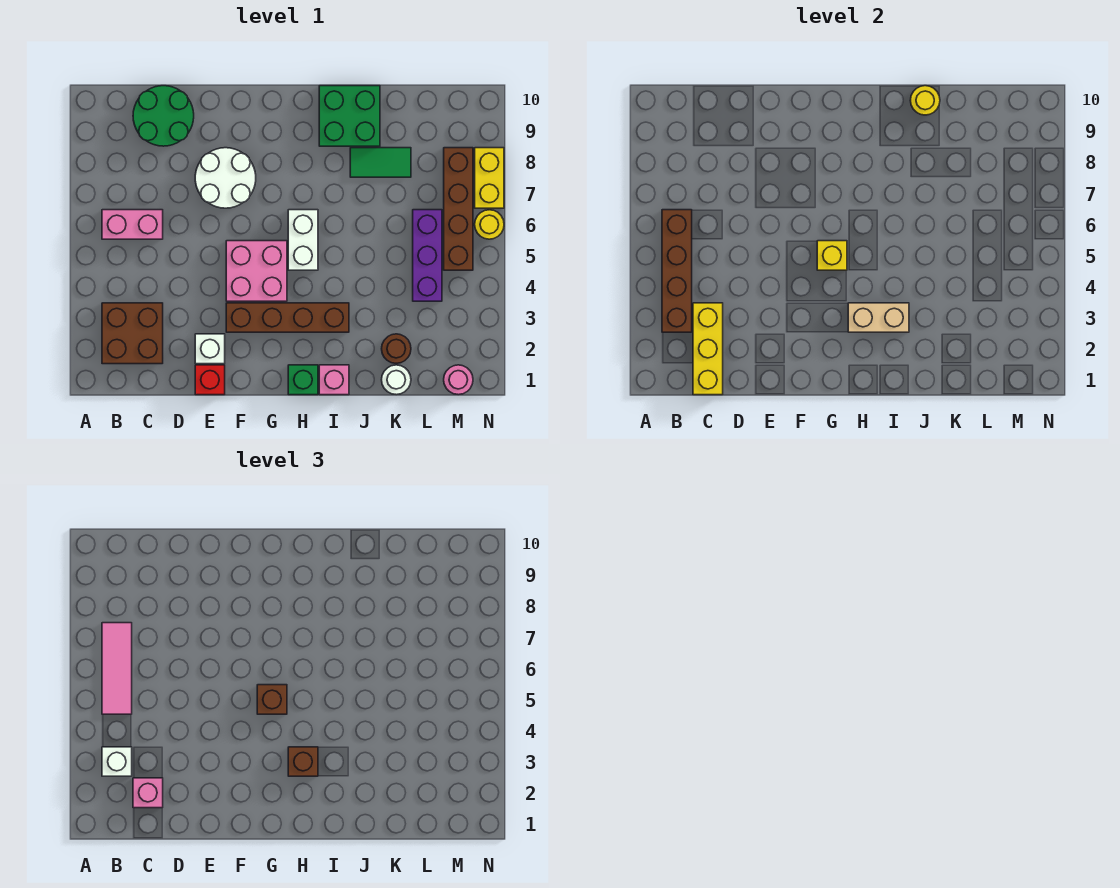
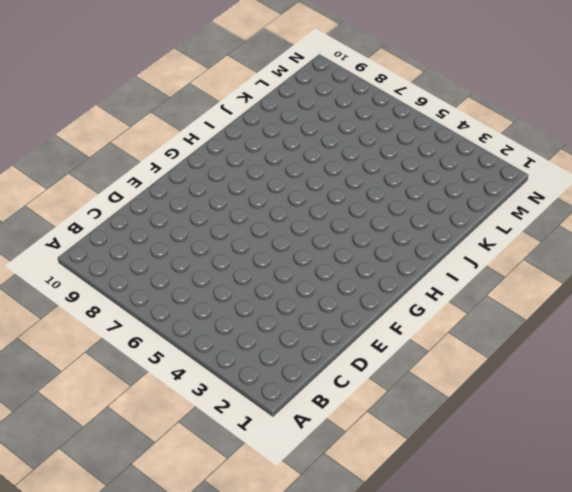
none -> brown 2x2 brick [102,303,163,364]
none -> pink 1x2 brick [102,210,163,239]
none -> green 2x2 round brick [133,86,194,146]
none -> red 1x1 brick [195,365,225,395]

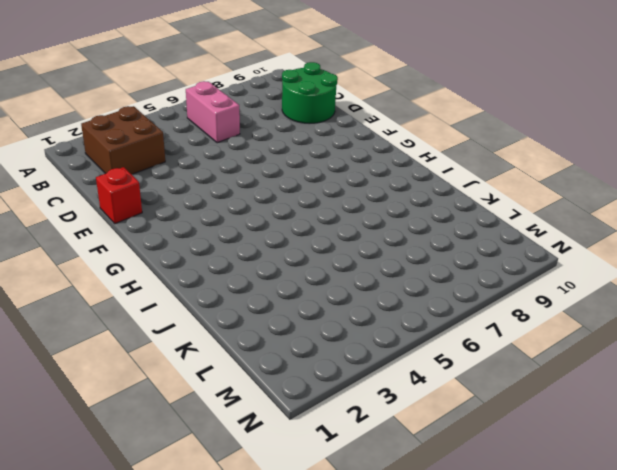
none -> white 1x1 brick [195,334,225,364]
none -> white 2x2 round brick [195,148,256,208]
none -> brown 1x4 brick [226,303,349,332]
none -> pink 2x2 brick [226,241,287,301]

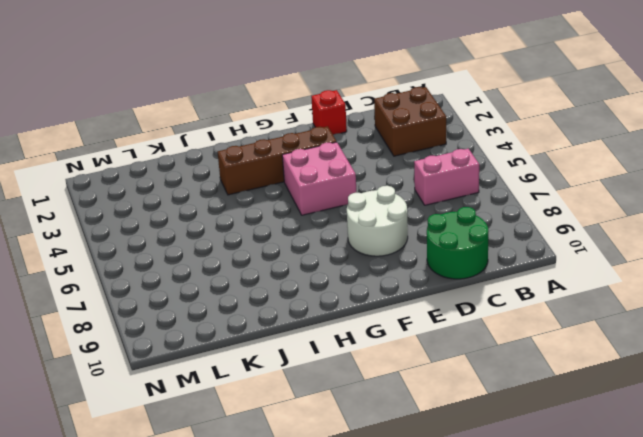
none -> white 1x1 brick [195,334,225,364]
none -> green 1x1 brick [288,365,318,395]
none -> white 1x2 brick [288,210,318,270]
none -> pink 1x1 brick [319,365,349,395]

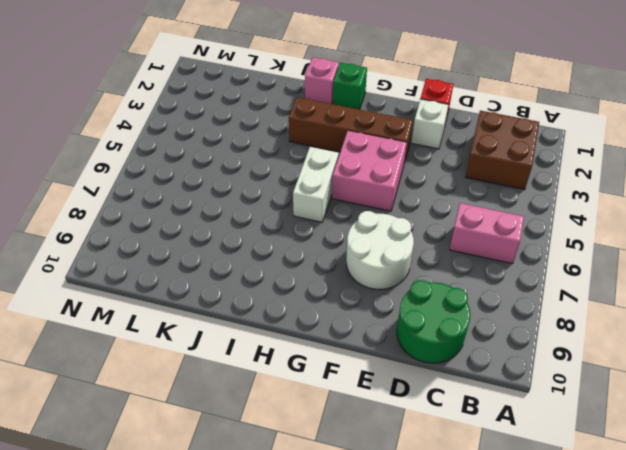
none -> green 2x2 brick [319,86,380,146]
none -> green 1x2 tile [350,148,411,177]
none -> white 1x1 round brick [382,365,411,395]
none -> brown 1x1 round brick [382,334,411,363]

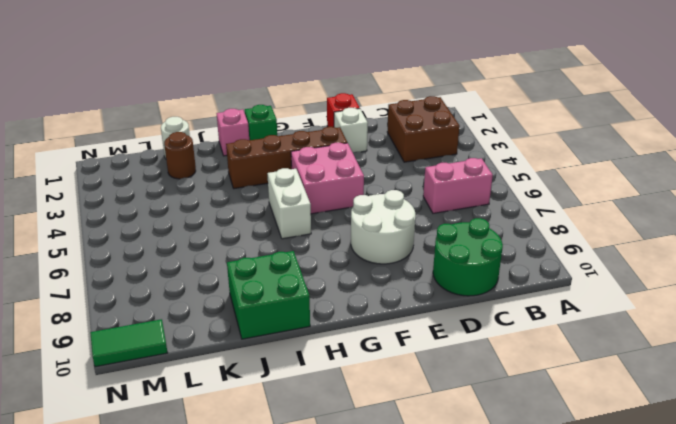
green 1x2 tile [90,319,168,367] -> green 1x2 tile moved to [350,148,411,177]
none -> purple 1x3 brick [413,210,442,301]
none -> pink 1x1 round brick [444,365,473,395]
none -> brown 1x4 brick [444,148,473,270]
none -> yellow 1x1 round brick [475,210,504,239]

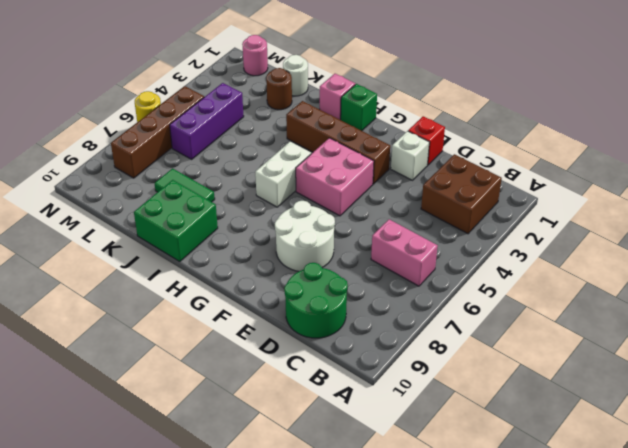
none -> yellow 1x2 brick [475,148,504,208]
none -> brown 1x4 brick [662,210,692,332]
none -> yellow 1x3 brick [693,303,723,395]
none -> yellow 1x1 brick [817,241,847,270]

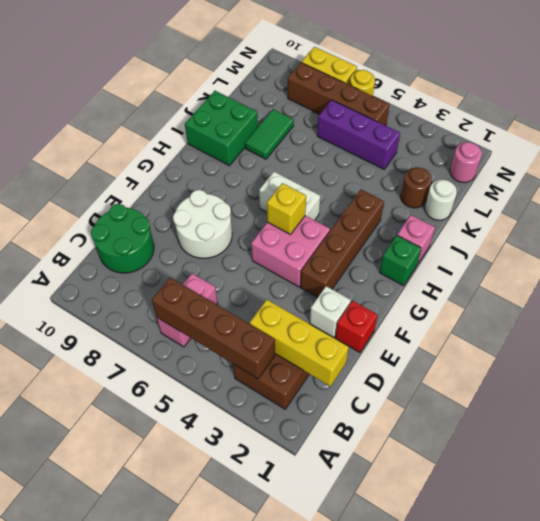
none -> tan 1x2 brick [848,303,909,332]
none -> yellow 1x1 round brick [910,86,940,115]
none -> white 1x1 brick [102,747,132,776]
none -> pink 1x3 tile [102,623,132,714]

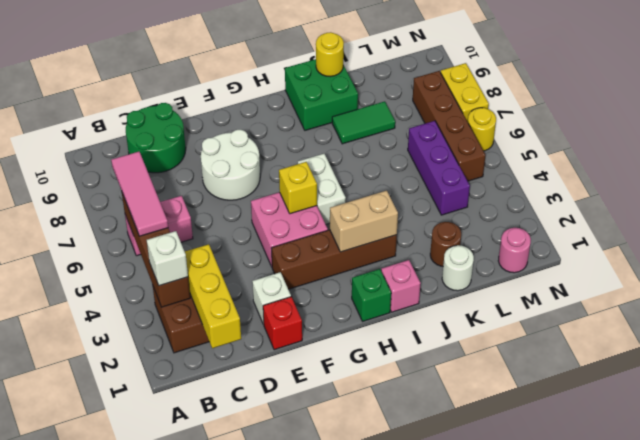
none -> pink 1x1 brick [133,778,163,808]
none -> brown 1x1 brick [257,685,287,714]
none -> brown 1x1 brick [288,747,318,776]

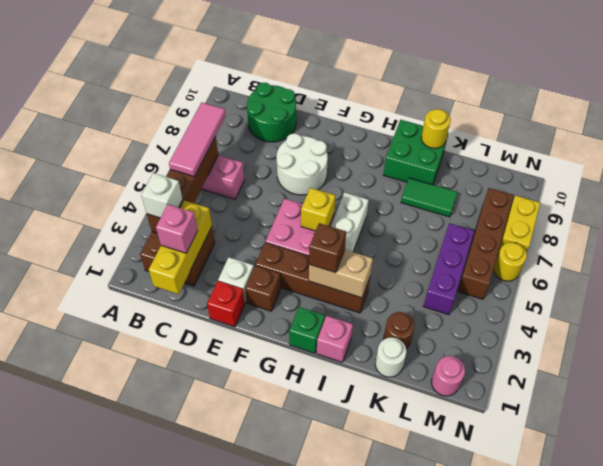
brown 1x1 brick [245,266,281,311] -> brown 1x1 brick moved to [257,685,287,714]

